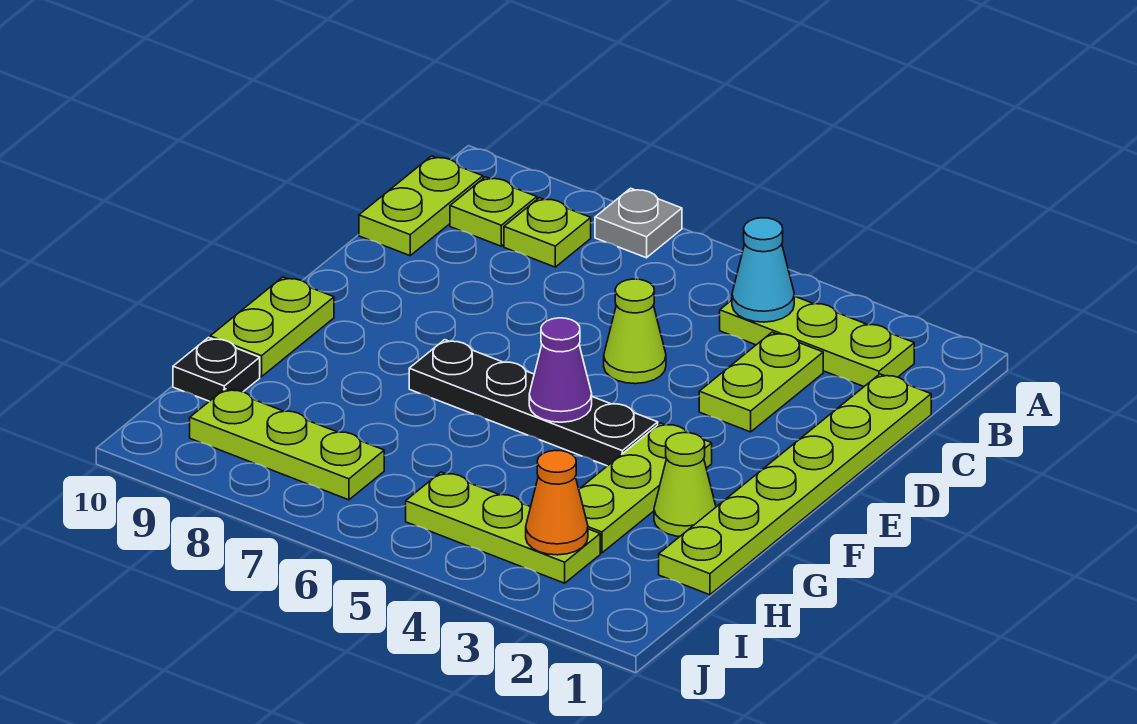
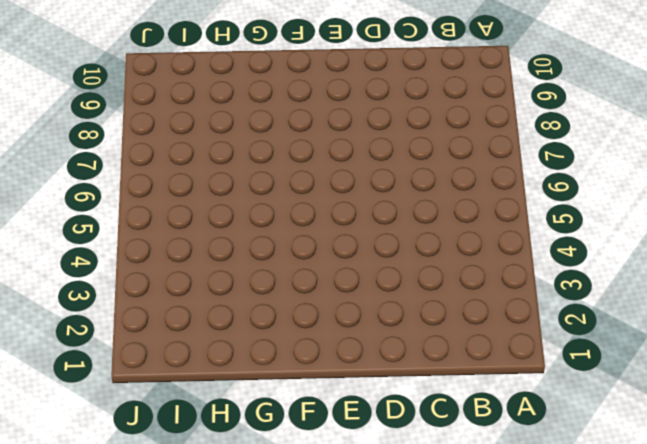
none -> grey 1x1 plate [595,188,682,258]
none -> lime 1x3 plate [720,296,914,386]
none -> lime 1x1 plate [504,198,591,267]

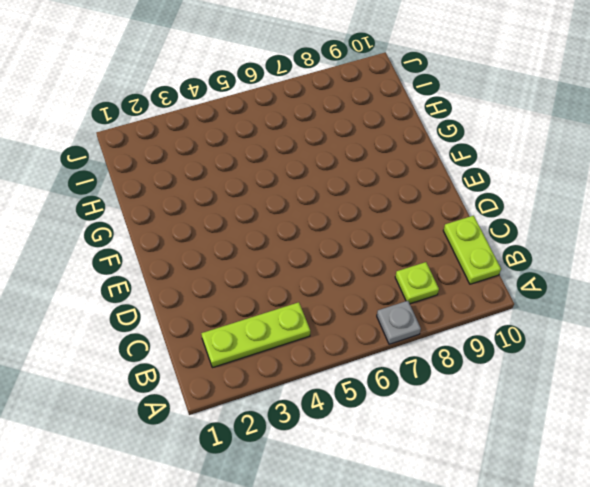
none -> lime 1x1 plate [450,177,537,246]
none -> lime 1x6 plate [659,374,931,595]
none -> lime 1x2 plate [699,332,823,432]

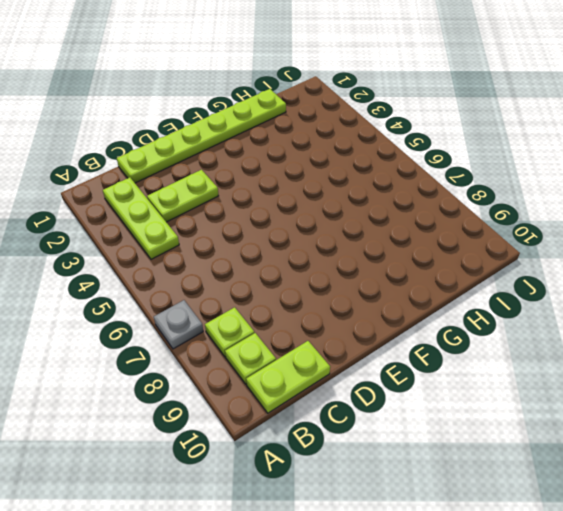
none -> lime 1x1 cone [604,279,666,384]
none -> lime 1x3 plate [579,423,712,553]
none -> black 1x4 plate [409,340,658,466]

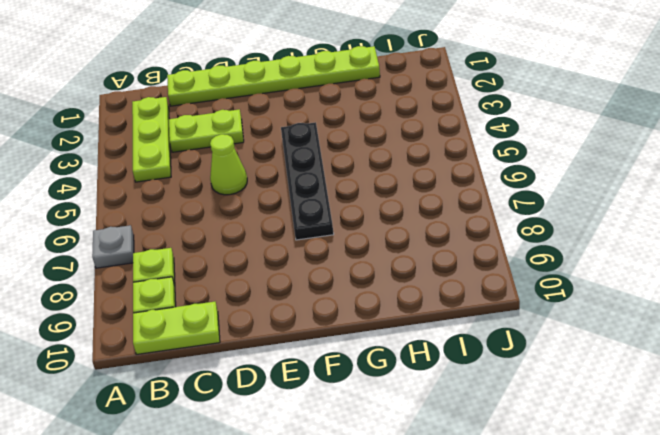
none -> lime 1x3 plate [579,423,712,553]
none -> lime 1x2 plate [210,277,334,377]
none -> lime 1x1 cone [654,433,716,536]

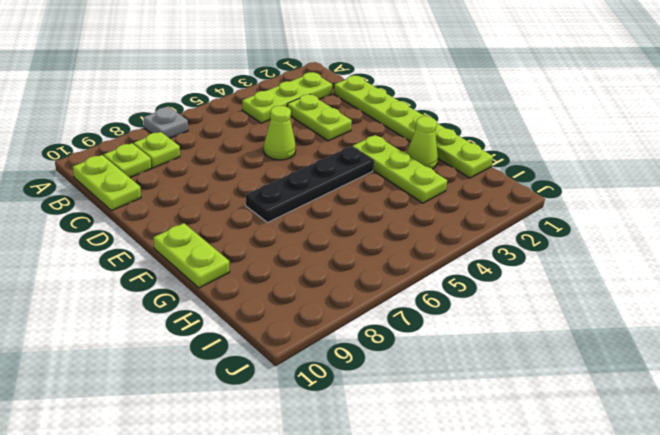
none -> black 1x1 plate [173,338,260,401]
none -> lime 1x3 plate [406,472,600,583]
none -> lime 1x3 plate [190,389,384,500]

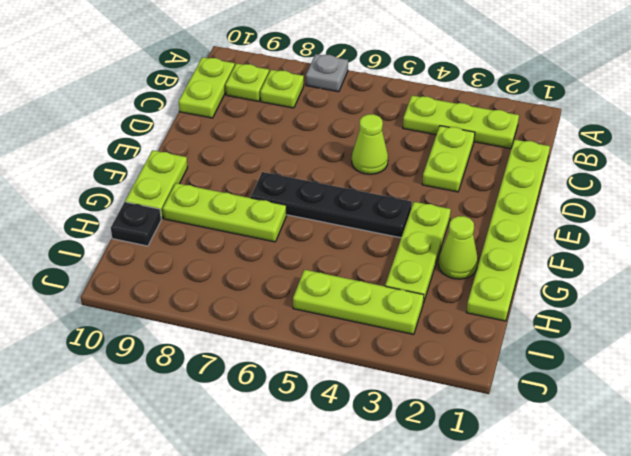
lime 1x3 plate [163,183,287,242] -> lime 1x3 plate moved to [190,389,384,500]
none -> cyan 1x1 cone [732,218,794,322]
none -> purple 1x1 cone [529,318,592,422]
none -> orange 1x1 cone [526,450,588,555]

